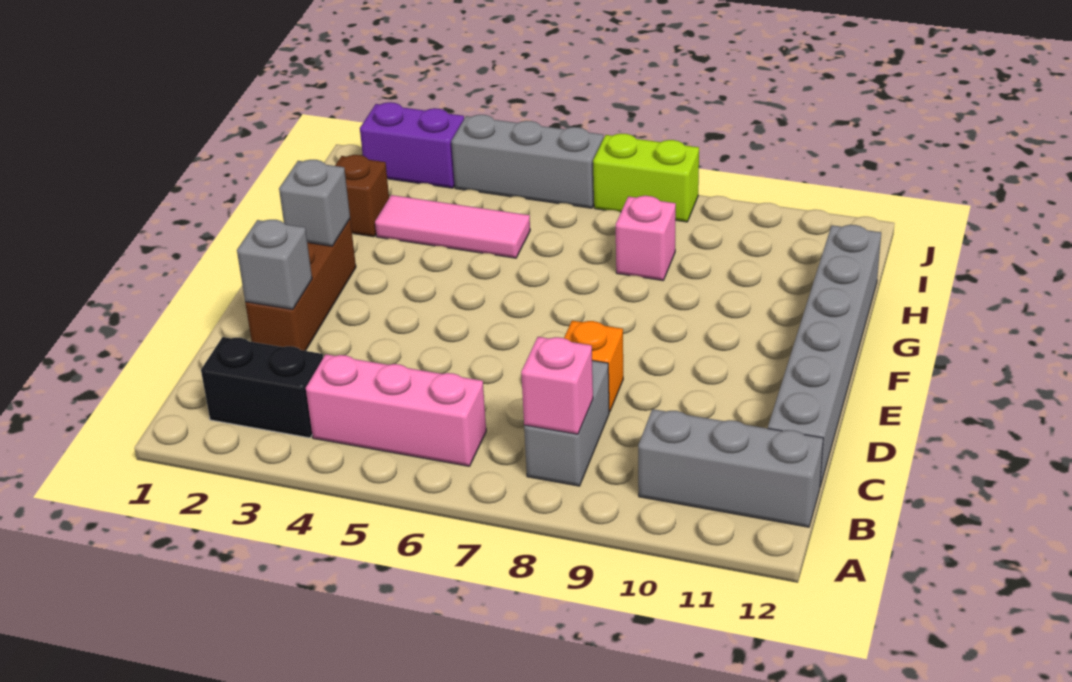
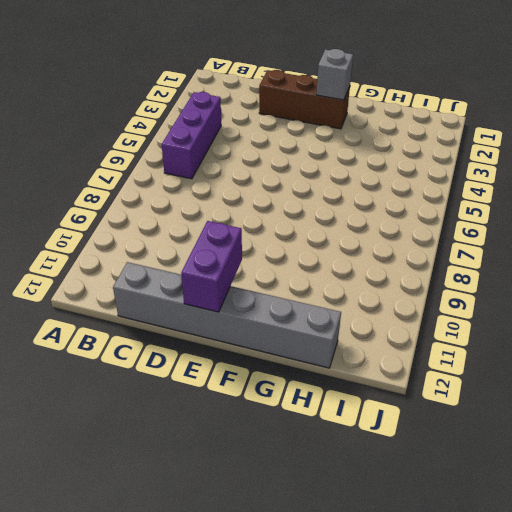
purple 1x3 brick [162,92,221,179] -> pink 1x3 brick [306,354,486,466]
purple 1x2 brick [181,221,242,312] -> purple 1x2 brick moved to [360,102,464,188]
none -> black 1x2 brick [201,337,323,438]
none -> grey 1x2 brick [524,361,609,486]
none -> grey 1x3 brick [638,409,823,527]

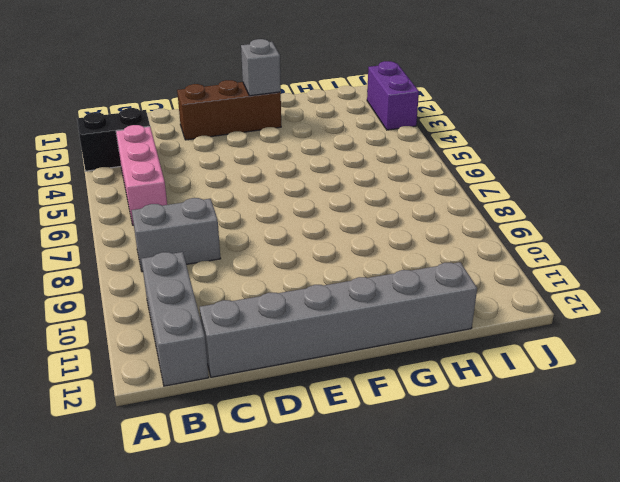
black 1x2 brick [77,108,150,171] -> black 1x2 brick turned to [201,337,323,438]
none -> orange 1x1 brick [564,321,623,412]
none -> brown 1x1 brick [335,155,389,237]
none -> pink 1x3 tile [375,195,530,258]

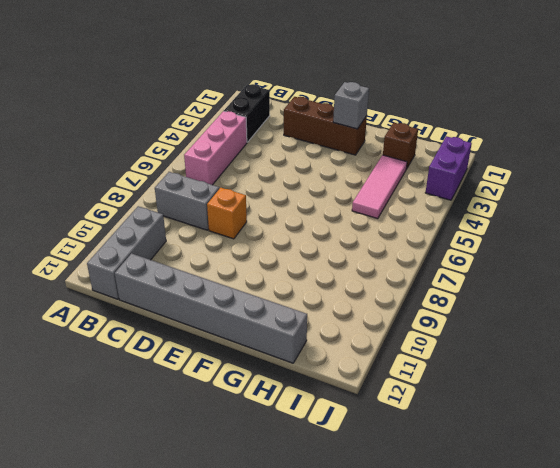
none -> pink 1x1 brick [616,196,676,281]
none -> grey 1x3 brick [451,115,603,208]
none -> lime 1x2 brick [593,133,699,222]

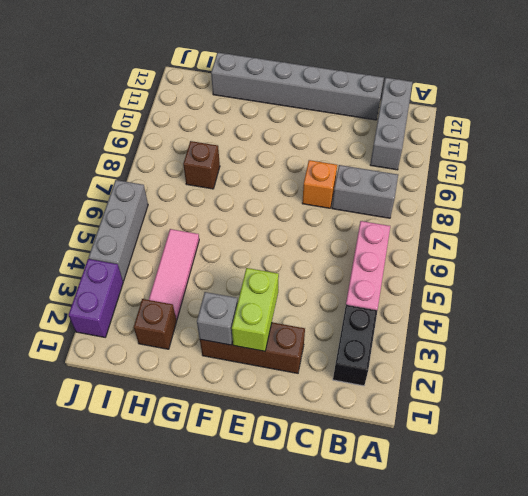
lime 1x2 brick [232,268,279,351] -> lime 1x2 brick moved to [593,133,699,222]
brown 1x1 brick [183,141,220,189] -> pink 1x1 brick [616,196,676,281]
none -> pink 1x1 brick [521,337,593,434]
none -> grey 1x1 brick [237,220,312,309]

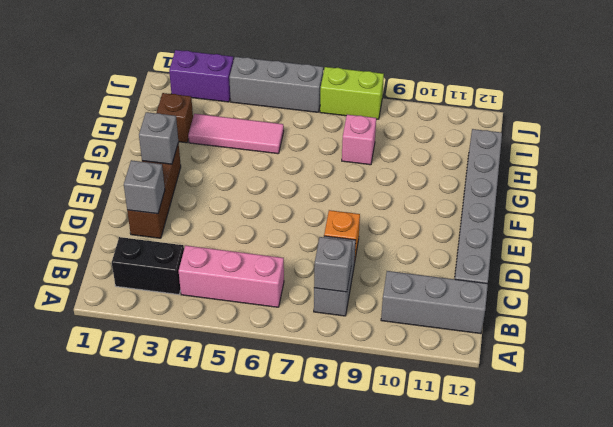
grey 1x1 brick [314,237,352,292] -> pink 1x1 brick [521,337,593,434]

